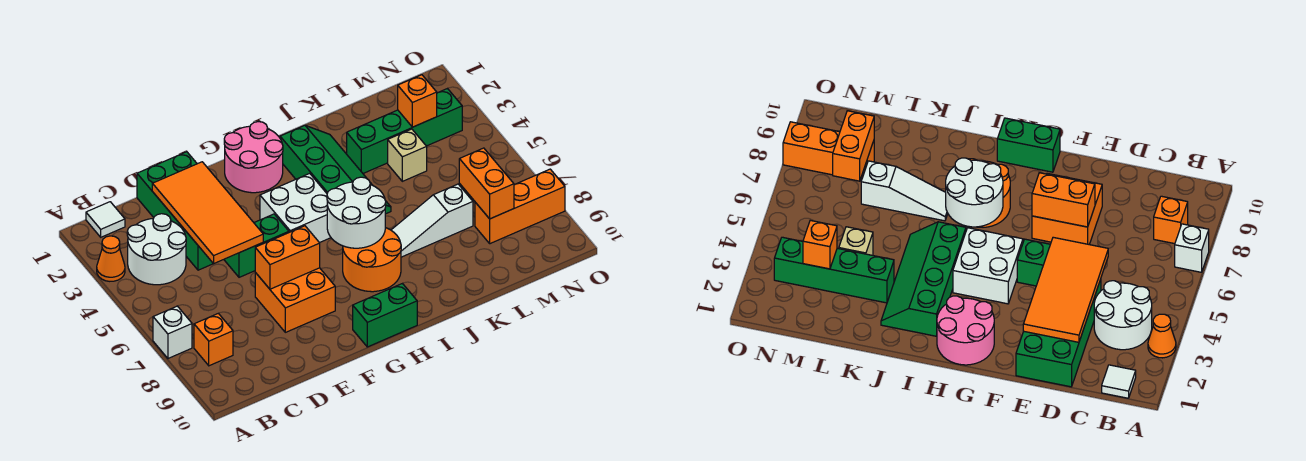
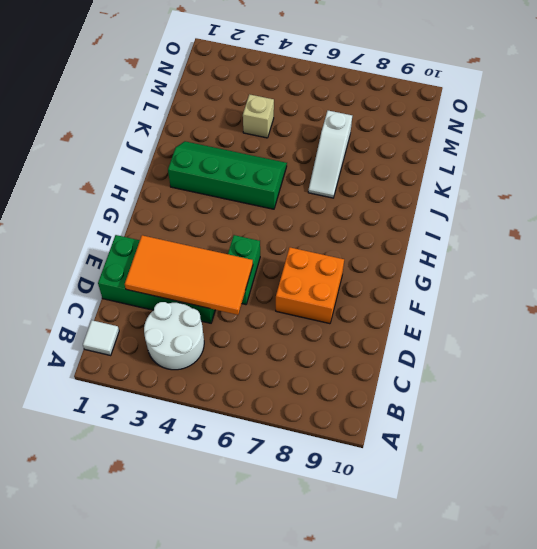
none -> orange 1x1 cone [97,236,125,281]
none -> white 1x1 brick [153,306,192,358]
none -> orange 1x1 brick [194,313,233,366]

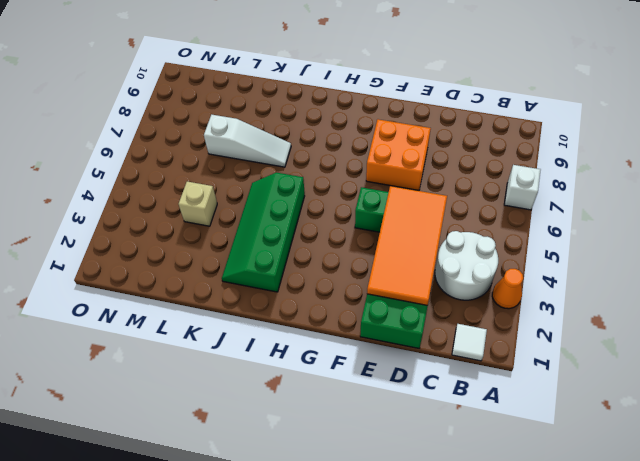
none -> orange 1x1 brick [194,313,233,366]
none -> pink 2x2 round brick [224,122,283,193]
none -> white 2x2 brick [260,173,331,243]

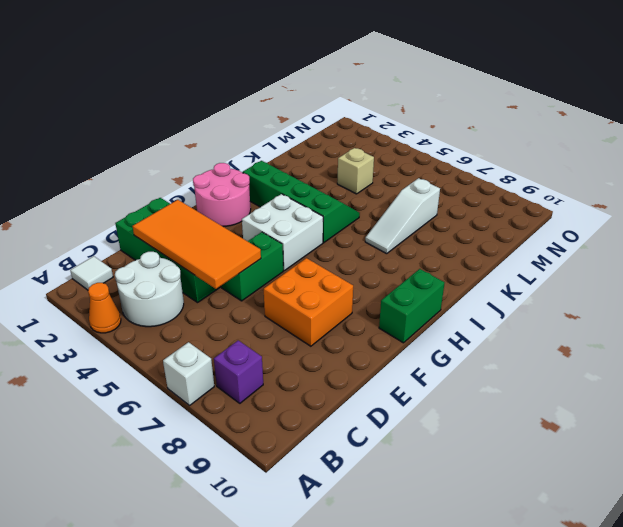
purple 1x1 brick [214,340,263,403] -> orange 1x1 brick [194,313,233,366]
none -> orange 2x2 round brick [343,228,401,292]
none -> green 1x4 brick [347,88,462,173]
none -> orange 1x3 brick [475,169,565,244]

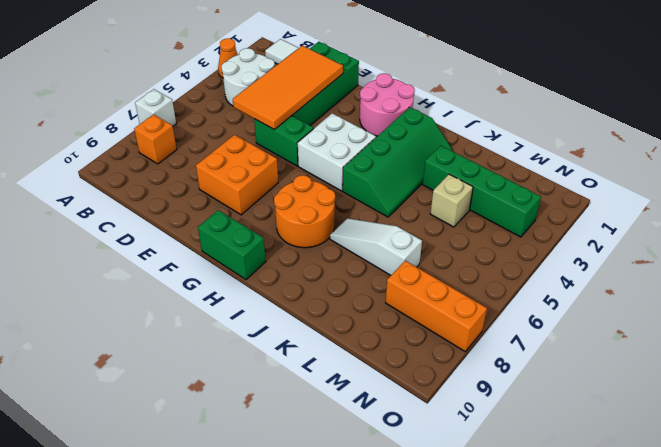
none -> orange 1x2 brick [255,226,320,289]
none -> white 2x2 round brick [327,177,386,248]
none -> orange 1x1 brick [398,75,437,127]

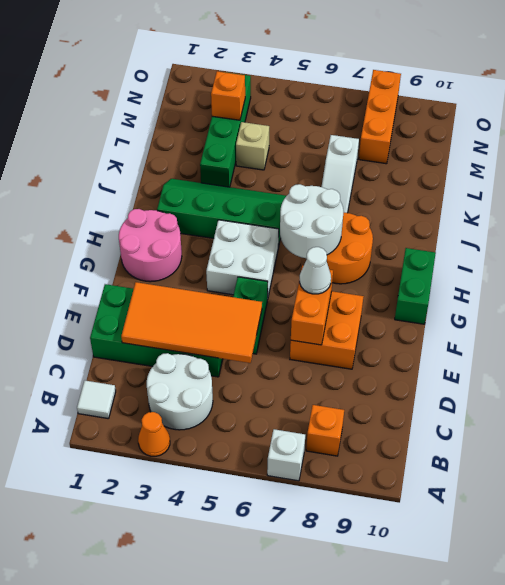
white 1x1 cone [300,247,331,294] -> none
none -> orange 1x2 brick [459,148,514,219]

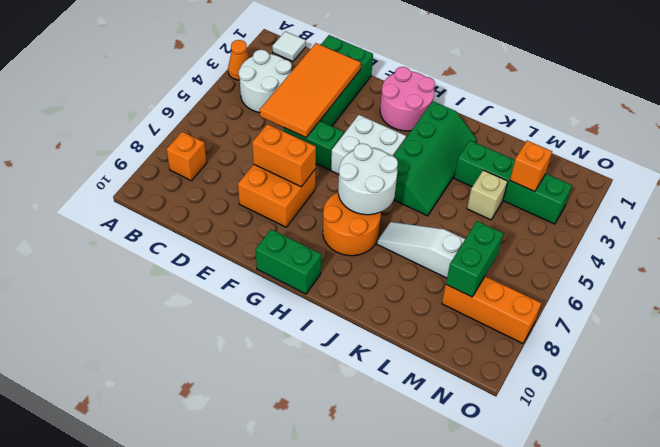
green 1x2 brick [446,221,503,297] -> orange 1x2 brick [459,148,514,219]
none -> white 1x1 brick [153,306,192,358]

